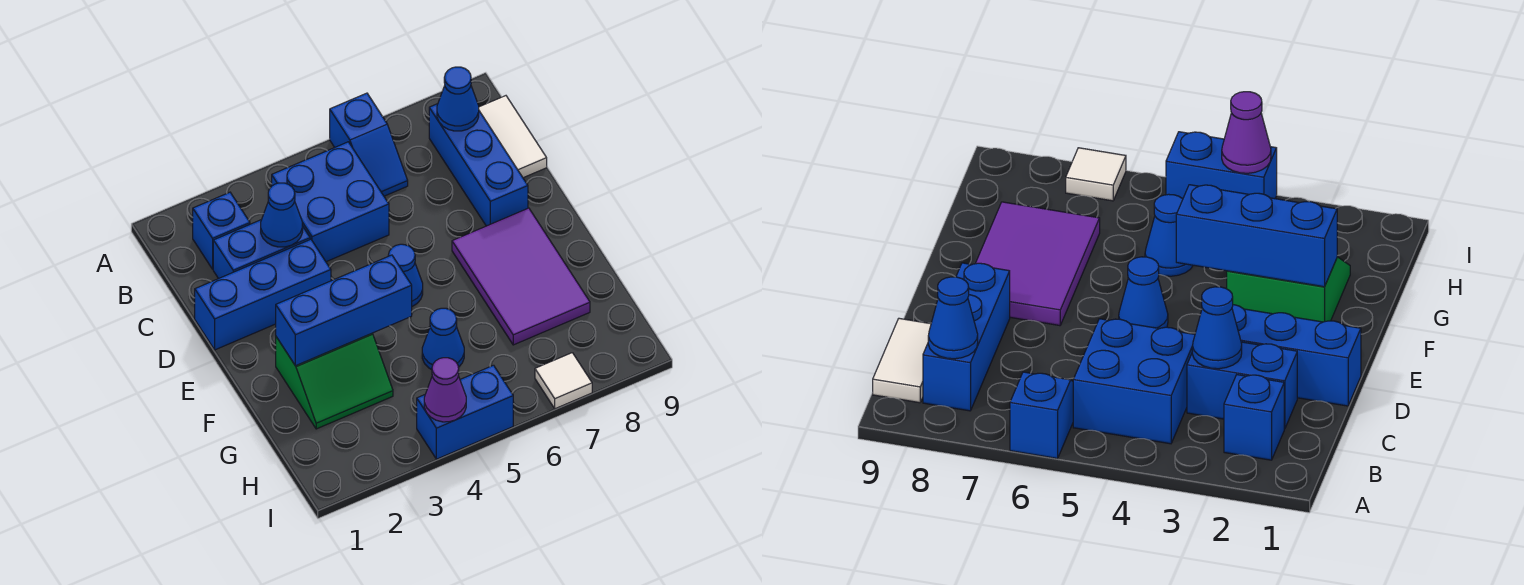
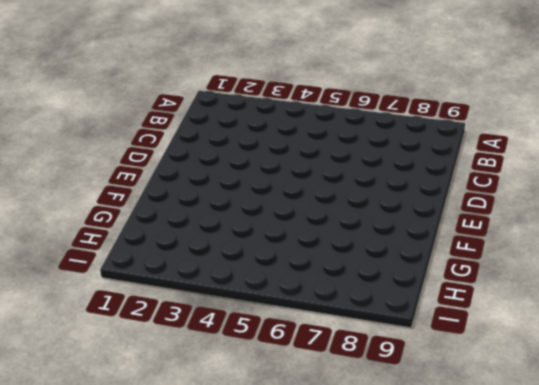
none -> blue 1x2 slope [330,93,408,196]
none -> blue 1x1 brick [193,192,250,269]
none -> blue 2x2 brick [272,142,389,262]

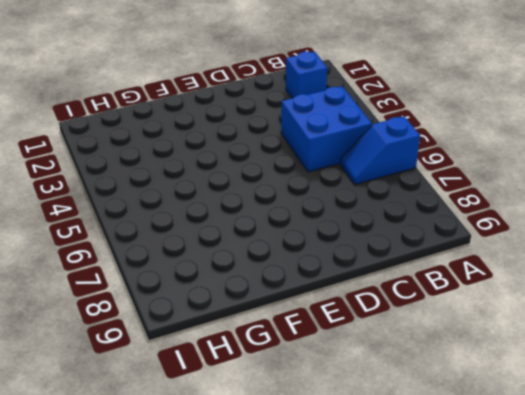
none -> blue 1x3 brick [429,104,528,226]
none -> white 1x2 tile [479,96,547,178]
none -> blue 1x2 brick [213,220,310,279]

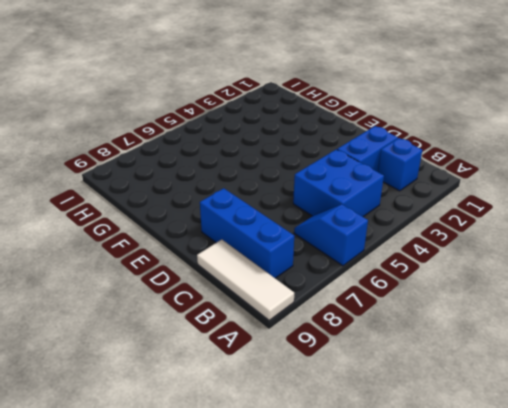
white 1x3 tile [197,240,294,320] -> white 1x2 tile [479,96,547,178]
none -> blue 1x3 brick [195,239,331,350]
none -> blue 1x1 cone [388,244,423,306]
none -> purple 2x3 tile [452,208,590,345]

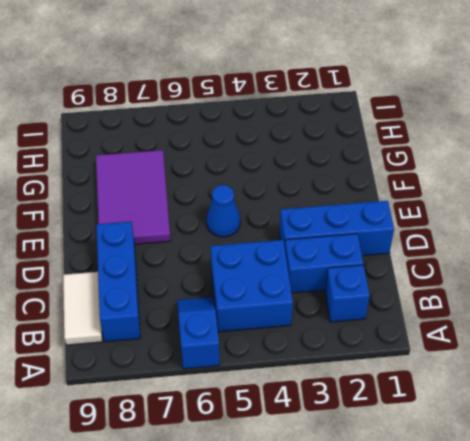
none -> green 2x2 slope [276,333,393,429]
none -> blue 1x1 cone [422,308,464,370]
none -> blue 1x2 brick [417,365,513,459]

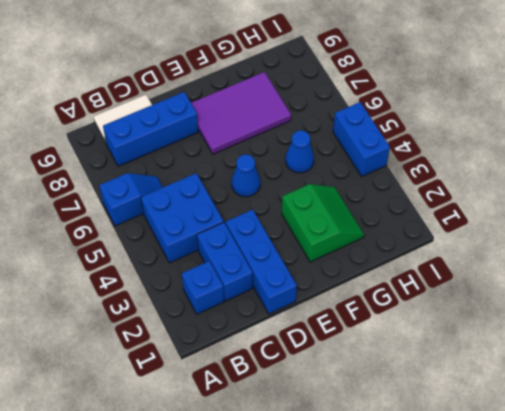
none -> white 1x1 tile [535,353,592,409]
none -> blue 1x1 cone [437,67,479,131]
none -> blue 1x1 cone [261,183,303,247]

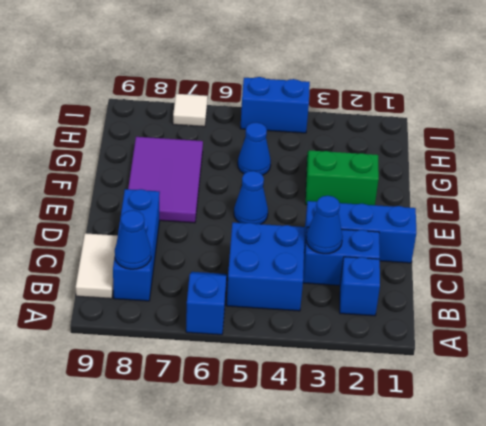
none -> blue 1x3 brick [276,255,412,366]
none -> purple 1x1 cone [424,358,466,422]

